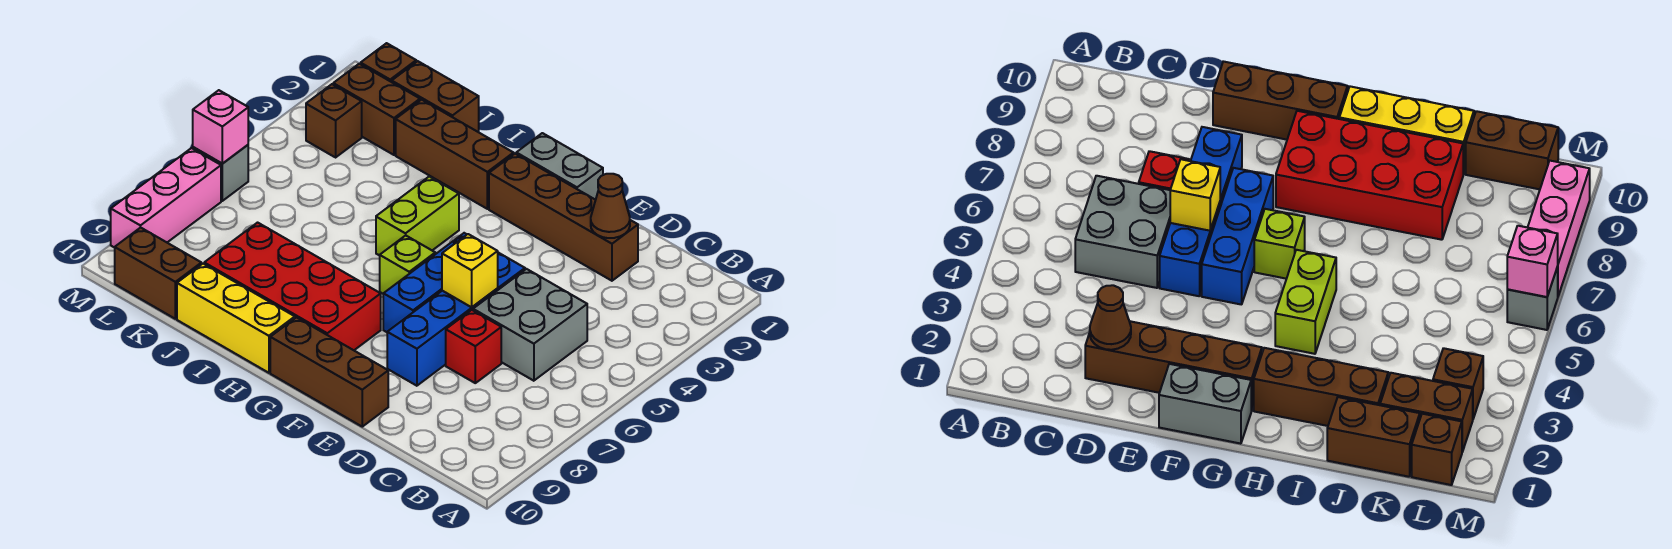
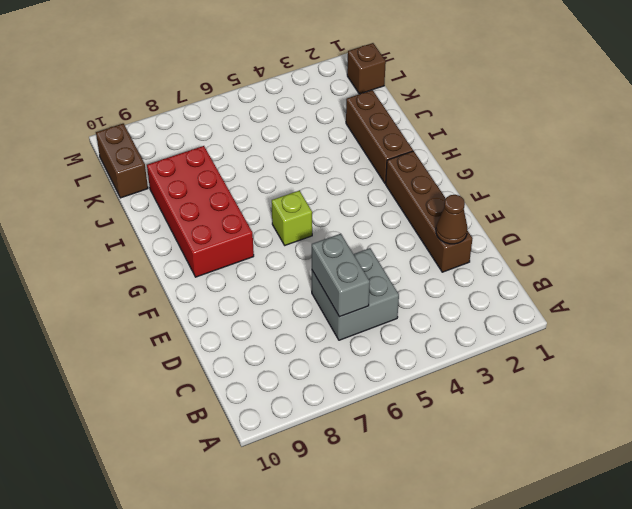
grey 1x2 brick [312,234,370,317] -> grey 1x2 brick moved to [516,133,603,200]
none -> red 1x1 brick [446,310,501,383]
none -> blue 1x4 brick [387,253,525,386]
none -> brown 1x3 brick [270,317,388,427]

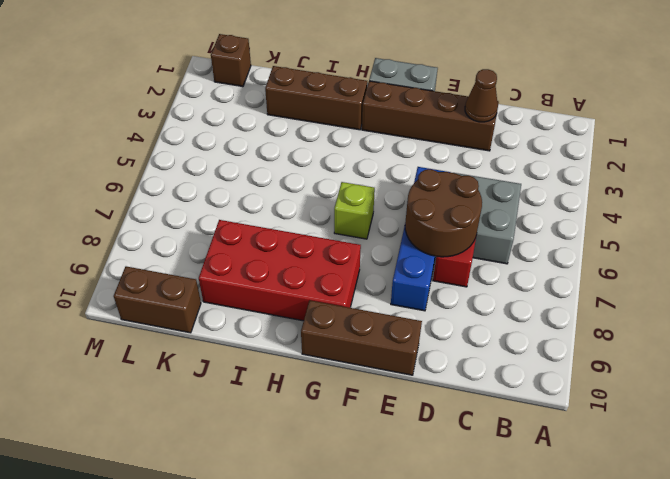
brown 2x2 round brick [405,169,482,257] -> yellow 1x1 brick [442,234,498,307]
none -> blue 1x3 brick [383,233,467,332]
none -> lime 1x2 brick [376,177,459,256]
none -> yellow 1x3 brick [177,264,295,373]

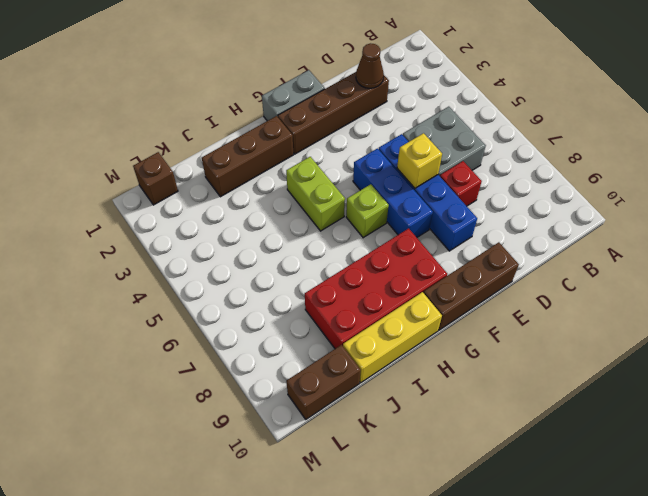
none -> brown 1x2 brick [392,61,479,132]
none -> brown 1x2 brick [333,64,420,155]
none -> brown 1x1 brick [306,84,362,157]

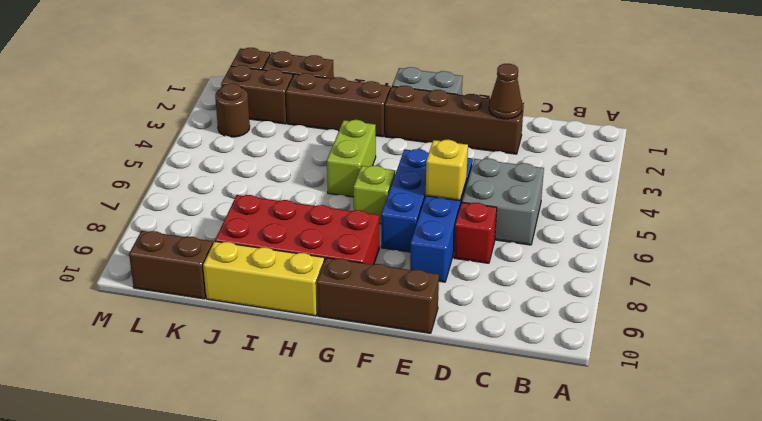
brown 1x1 round brick [215,83,250,137] -> brown 1x1 brick [306,84,362,157]
none -> grey 1x1 brick [193,145,248,201]
none -> pink 1x3 brick [111,148,221,248]
none -> pink 1x1 brick [193,90,248,164]

